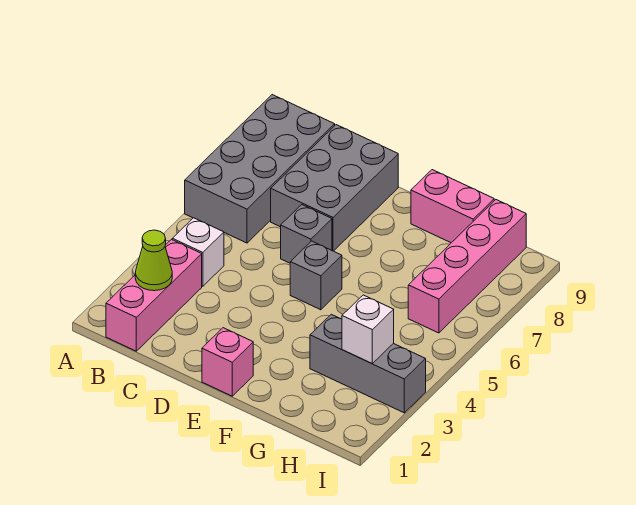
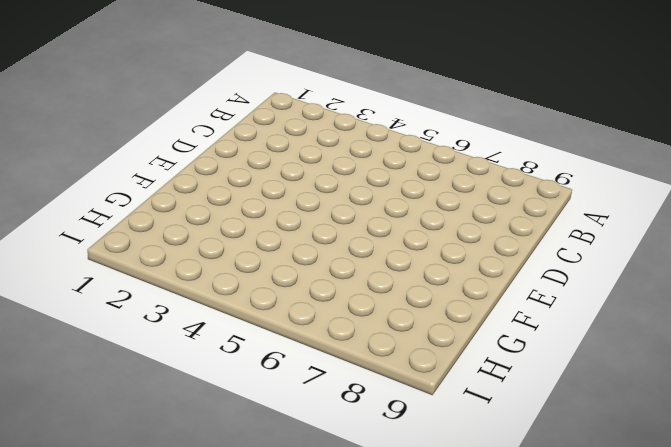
none -> grey 2x4 brick [185,95,335,243]
none -> pink 1x3 brick [106,240,202,351]
none -> white 1x1 brick [172,218,224,286]

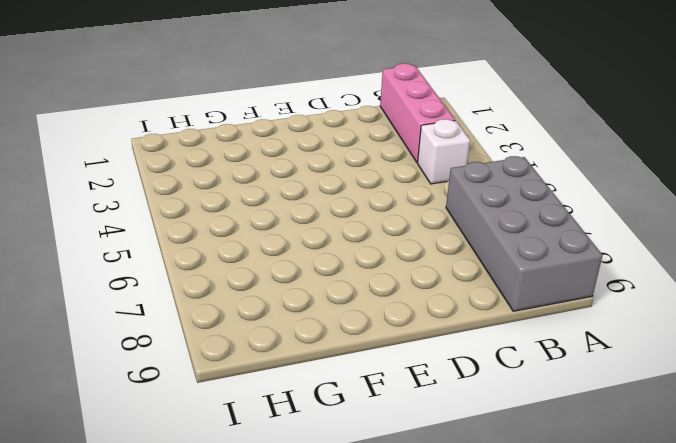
none -> grey 2x3 brick [271,125,398,251]
none -> grey 1x1 brick [281,205,332,263]
none -> pink 1x1 brick [202,328,253,396]

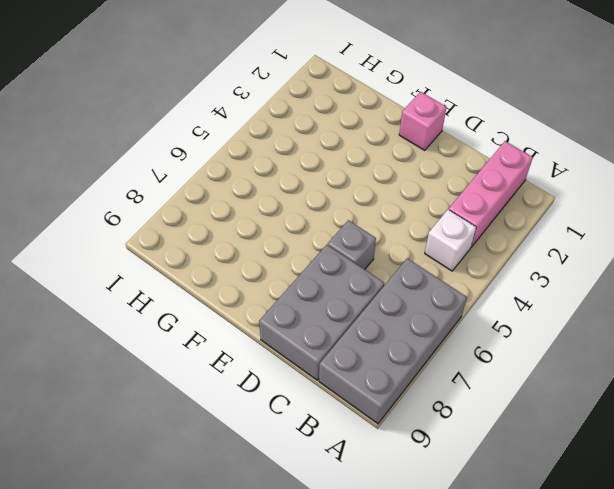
none -> grey 1x1 brick [290,241,342,310]
none -> pink 1x2 brick [411,170,494,243]
none -> grey 1x3 brick [310,314,426,413]

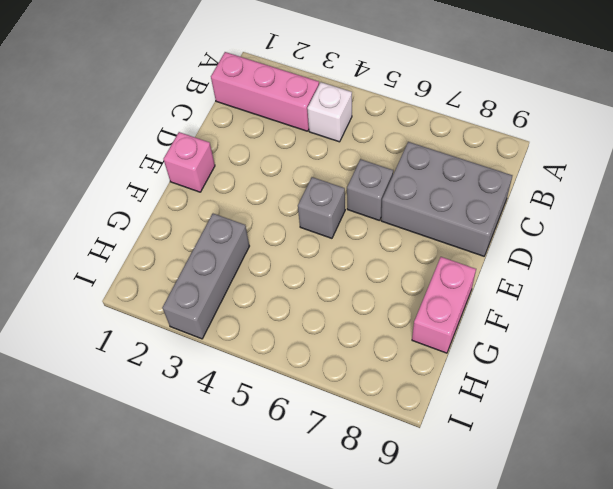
none -> grey 2x4 brick [185,95,335,243]
none -> pink 1x4 brick [408,200,526,333]
none -> lime 1x1 cone [135,230,172,291]

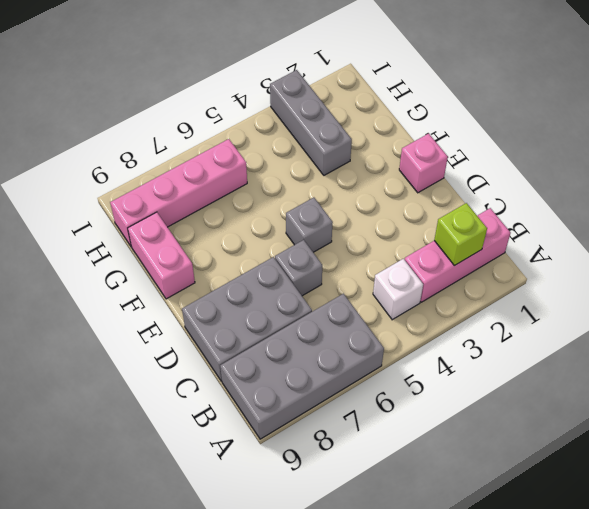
lime 1x1 brick [434,203,487,266] -> lime 1x1 cone [135,230,172,291]
none -> white 1x1 brick [342,295,394,363]

